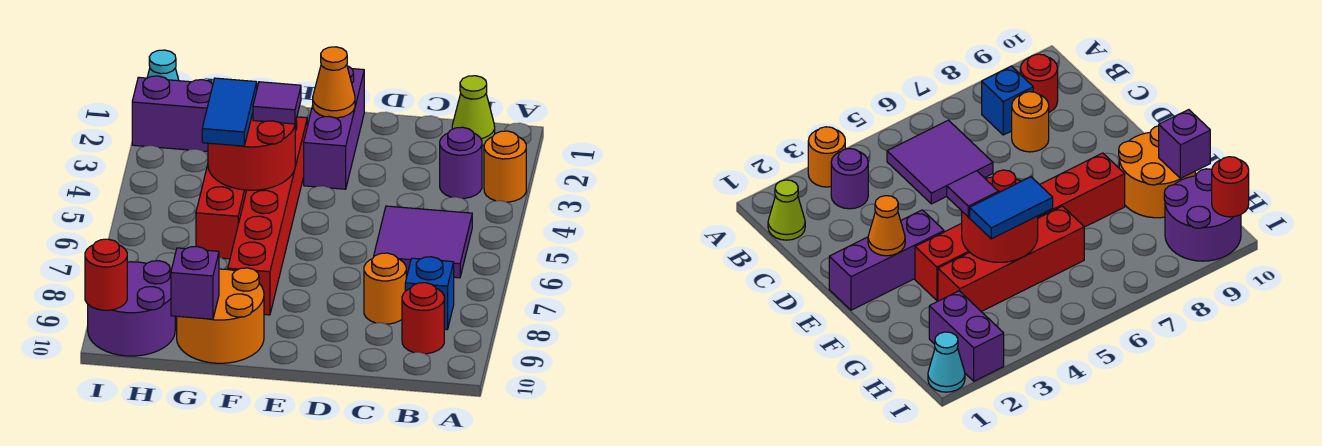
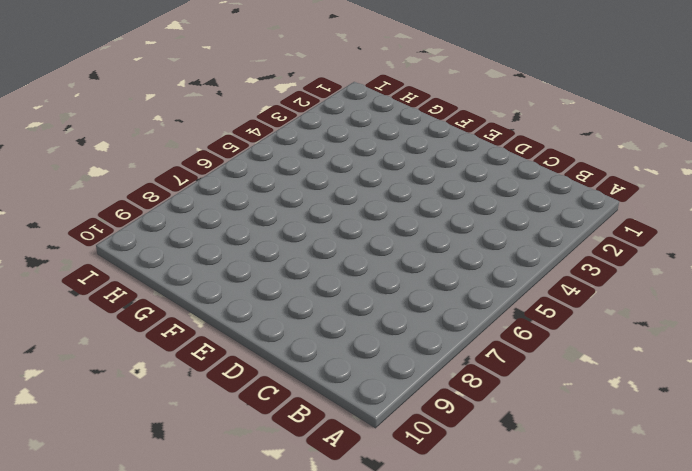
none -> orange 1x1 round brick [484,131,526,202]
none -> lime 1x1 cone [452,76,495,146]
none -> purple 1x1 round brick [440,127,482,198]

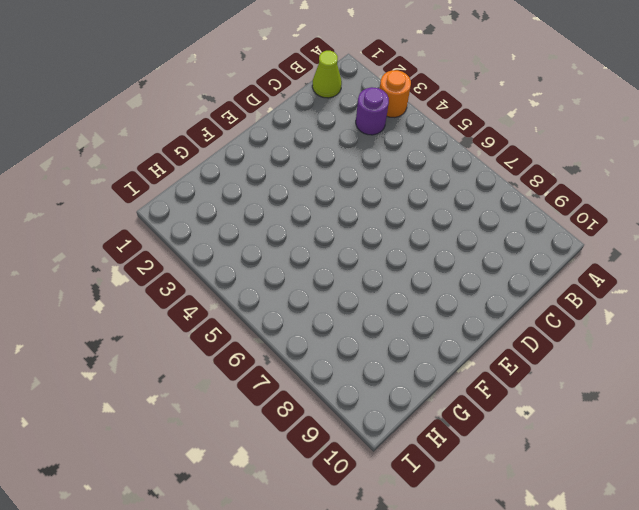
none -> purple 2x2 tile [374,206,472,278]
none -> blue 1x1 brick [405,257,454,329]
none -> red 1x1 round brick [402,283,444,354]

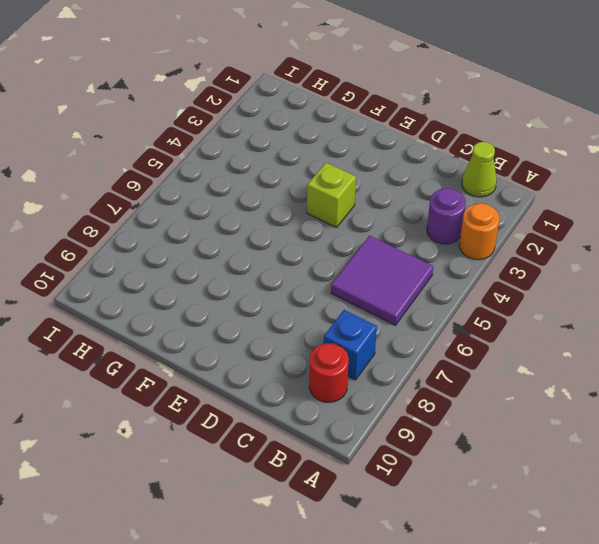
lime 1x1 brick [307,163,356,227] -> none
none -> orange 1x1 round brick [364,253,406,324]
none -> purple 1x3 brick [304,66,364,189]
none -> red 1x6 brick [228,117,307,315]

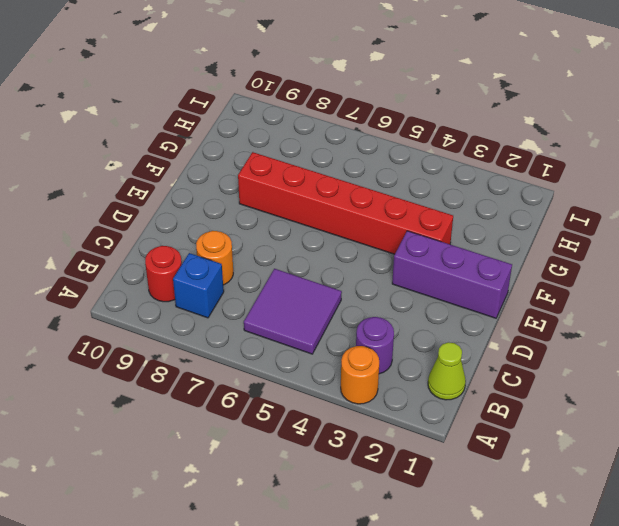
none -> orange 2x2 round brick [177,268,264,363]
none -> red 1x4 brick [196,165,247,259]
none -> purple 1x2 brick [132,76,213,152]

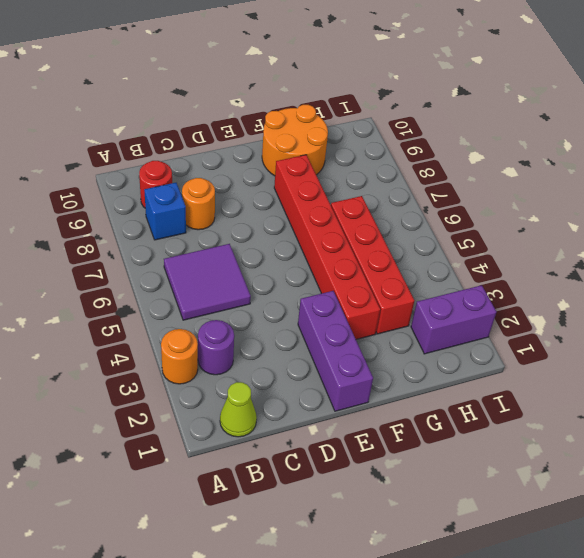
none -> purple 2x2 round brick [88,261,175,356]
none -> cyan 1x1 cone [147,50,179,81]
none -> orange 1x1 cone [313,47,355,118]

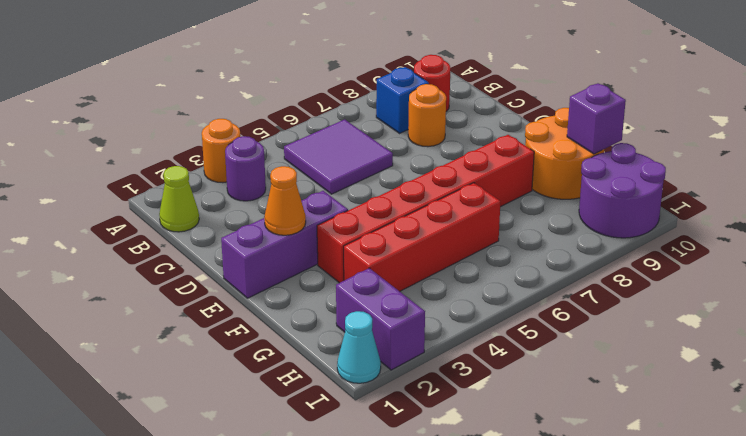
none -> red 2x2 round brick [208,113,295,190]
none -> red 1x1 round brick [85,239,127,310]
none -> purple 1x1 tile [253,82,301,124]

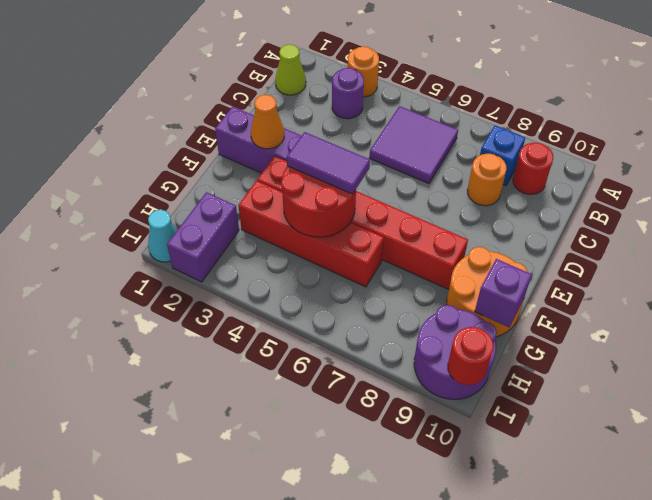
purple 1x2 tile [287,132,370,194] -> purple 1x1 tile [253,82,301,124]
none -> blue 1x2 tile [202,78,257,146]

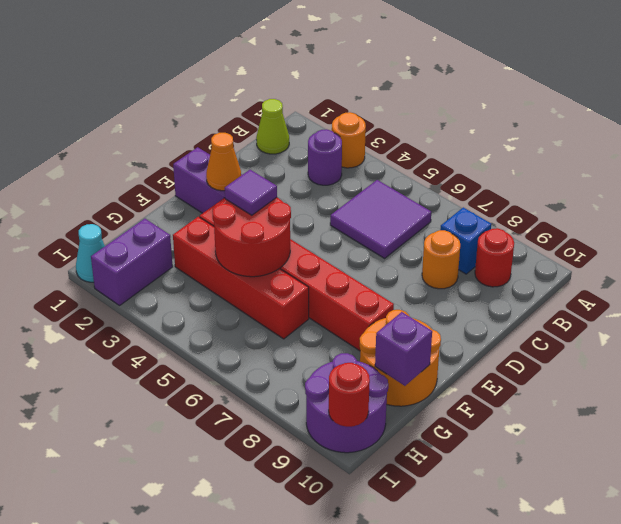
none -> blue 1x2 tile [202,78,257,146]

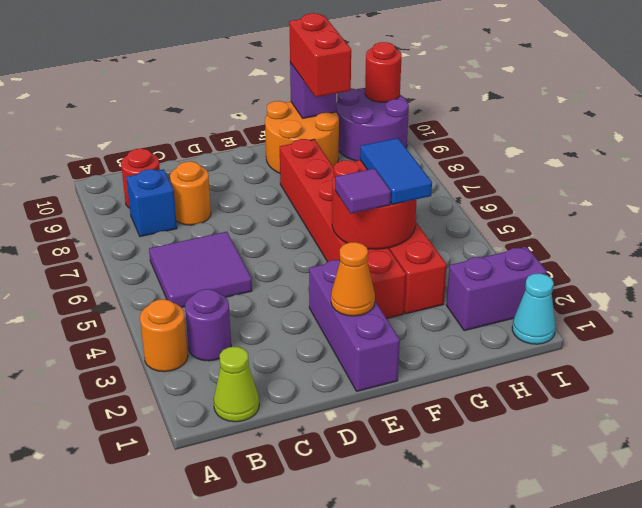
red 1x2 brick [289,13,351,97] -> none

